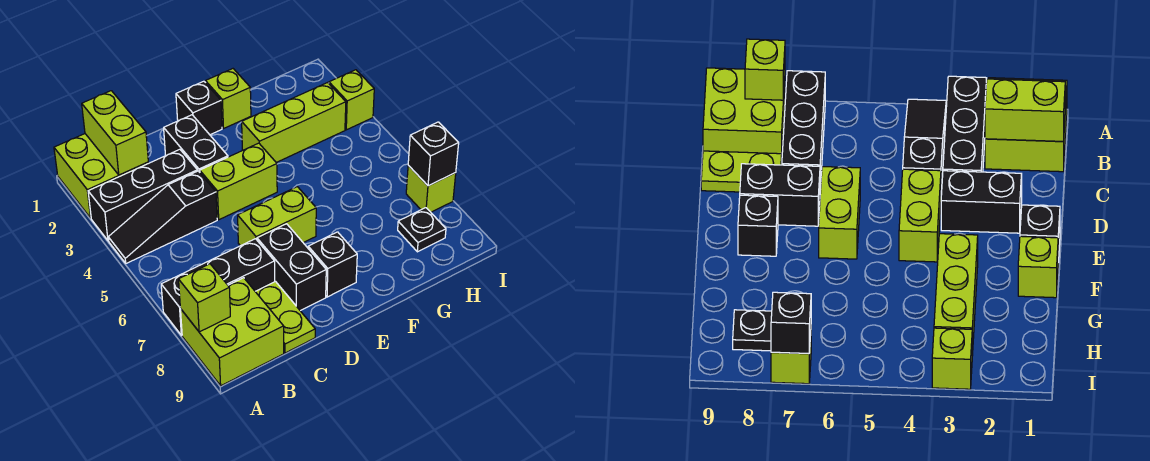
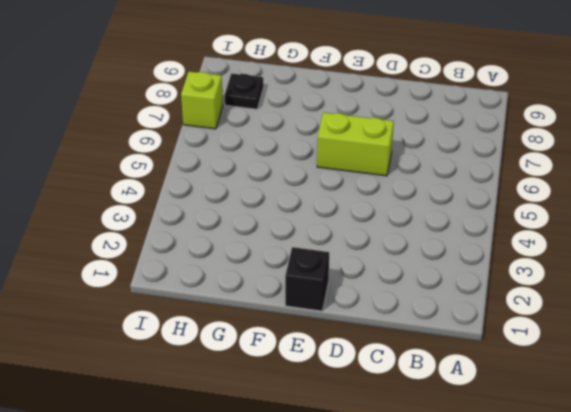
none -> lime 2x2 brick [54,134,149,218]
none -> black 1x3 brick [88,149,197,241]
none -> black 1x3 slope [108,171,217,263]

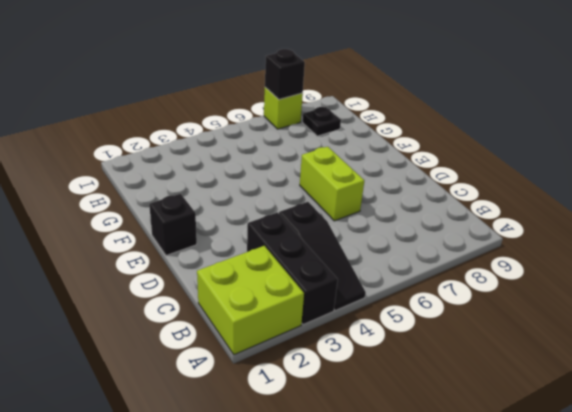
none -> black 1x3 brick [161,239,275,335]
none -> lime 2x2 brick [181,278,284,386]
none -> lime 1x2 plate [255,282,315,353]

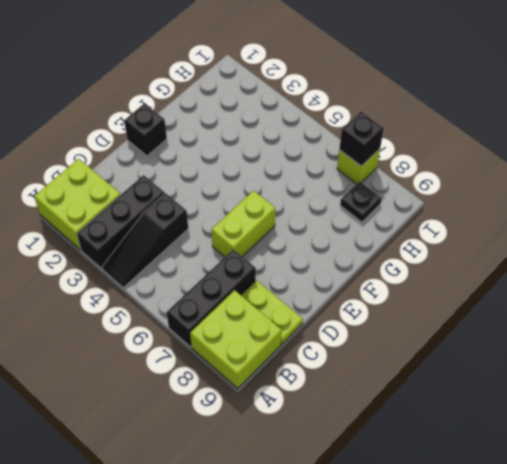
none -> black 1x2 brick [164,115,228,172]
none -> lime 1x2 brick [200,143,277,220]
none -> black 1x2 brick [257,224,326,311]

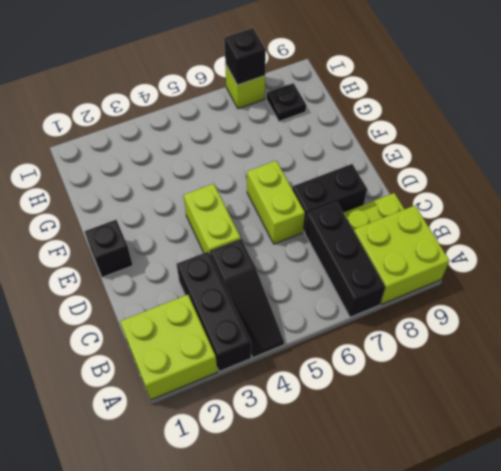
none -> black 1x2 brick [164,115,228,172]
none -> black 1x1 brick [308,232,357,297]
none -> lime 1x1 brick [205,69,251,128]

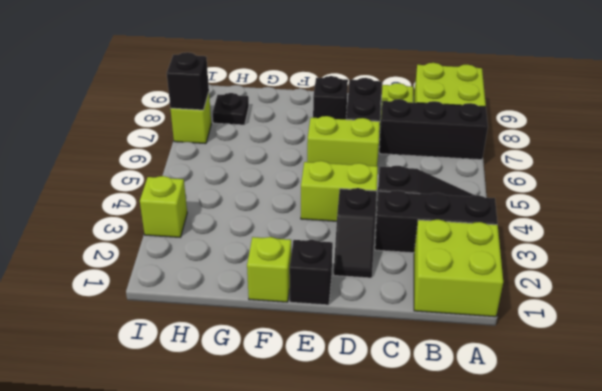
black 1x2 slope [334,188,377,278] -> black 1x2 brick [164,115,228,172]
none -> lime 1x3 brick [242,83,346,163]
none -> lime 1x1 brick [179,264,230,332]
none -> lime 1x2 brick [82,91,148,175]

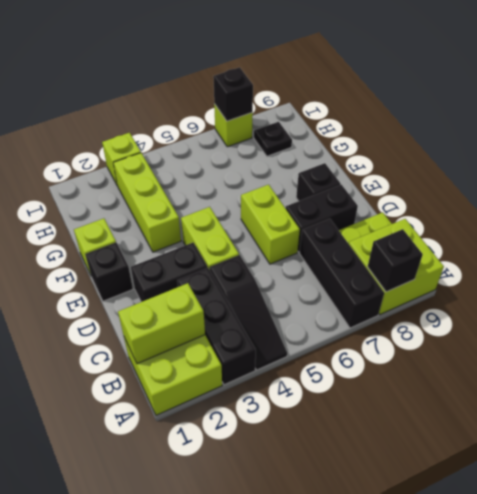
black 1x1 brick [368,229,423,292] -> lime 1x1 brick [179,264,230,332]

